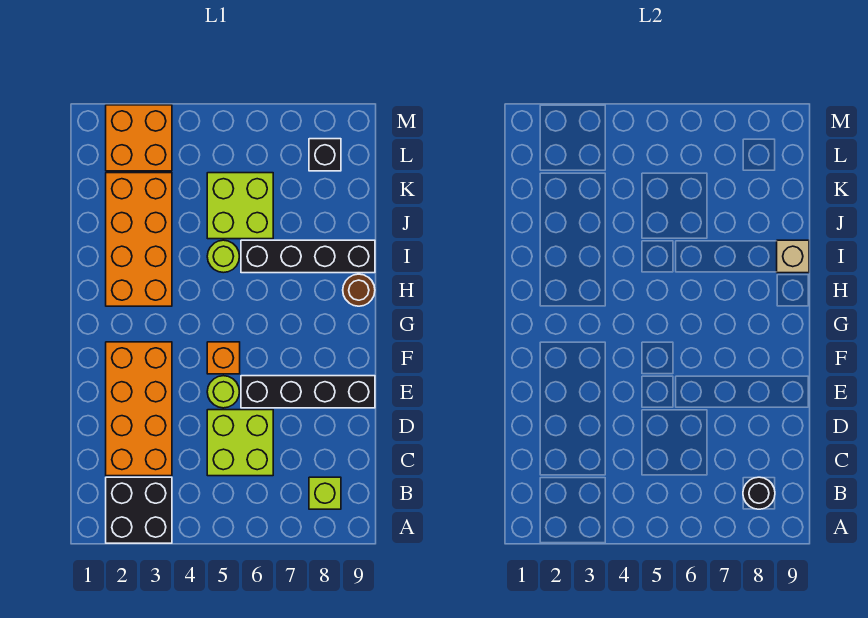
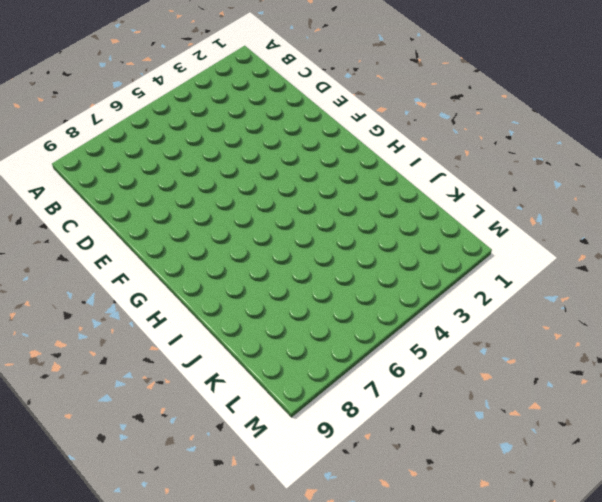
none -> black 2x2 brick [106,477,172,543]
none -> lime 1x1 brick [309,477,341,509]
none -> orange 2x4 brick [106,342,172,476]

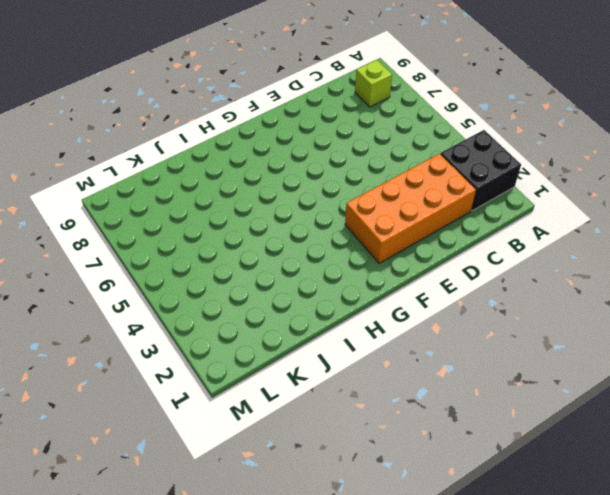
none -> lime 2x2 brick [207,410,273,476]
none -> lime 1x1 round brick [207,376,239,408]
none -> black 1x4 brick [241,376,375,408]

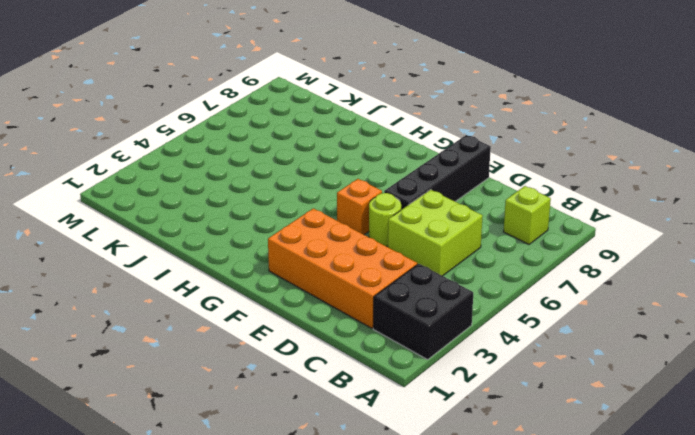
none -> orange 2x4 brick [106,173,172,306]
none -> brown 1x1 round brick [343,274,375,306]
none -> lime 1x1 round brick [207,240,239,273]

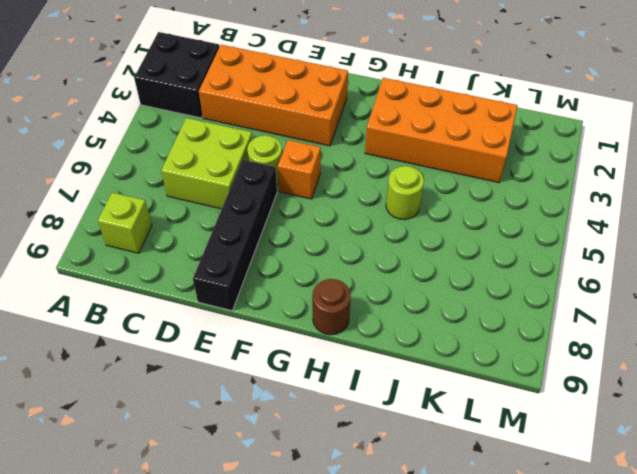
none -> black 1x4 brick [241,240,375,273]
none -> lime 2x2 brick [207,173,273,239]
none -> orange 2x2 brick [106,105,172,171]

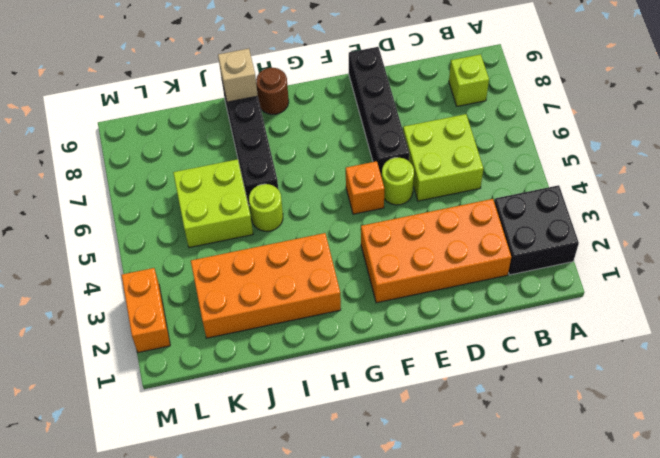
orange 1x2 brick [122,268,170,352] -> orange 2x2 brick [106,105,172,171]
none -> black 1x1 brick [309,139,341,171]
none -> black 1x1 round brick [743,477,775,509]

